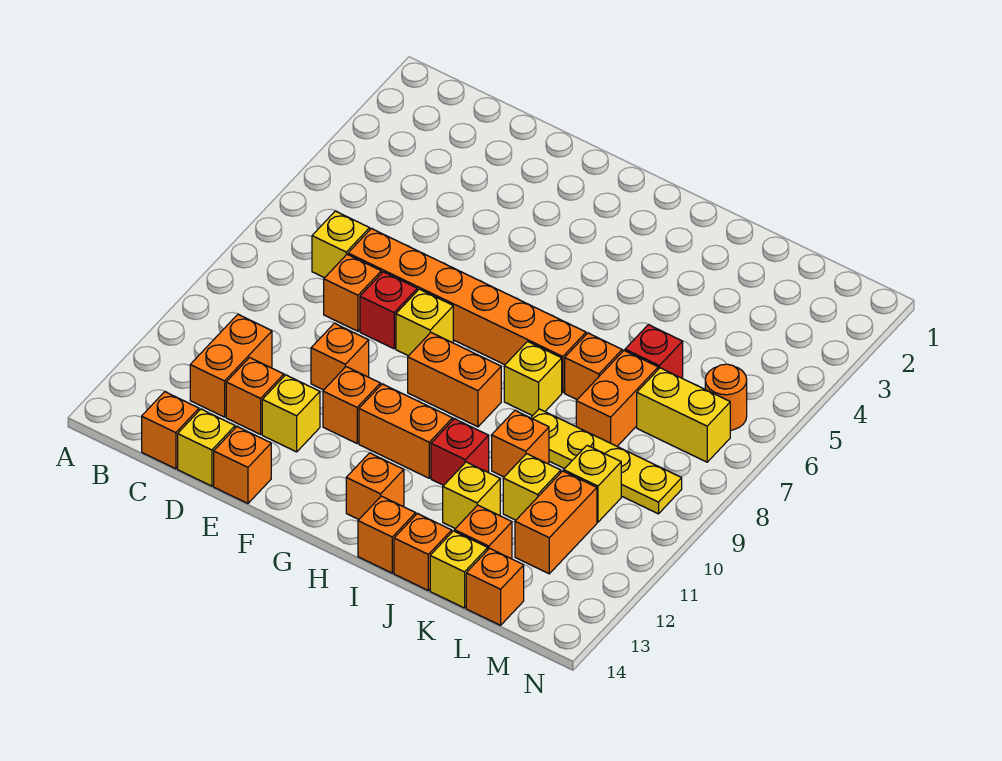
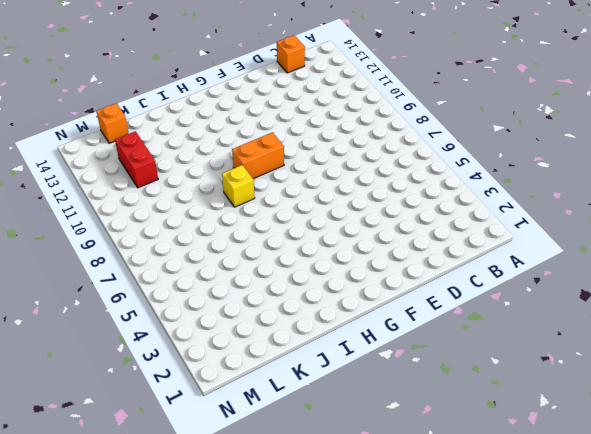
red 1x2 brick [115,131,158,188] -> orange 1x2 brick [515,471,597,574]
none -> yellow 1x1 brick [312,211,370,278]
none -> orange 1x2 brick [190,315,272,417]
none -> orange 1x6 brick [348,229,586,393]
none -> orange 1x1 brick [324,255,381,331]

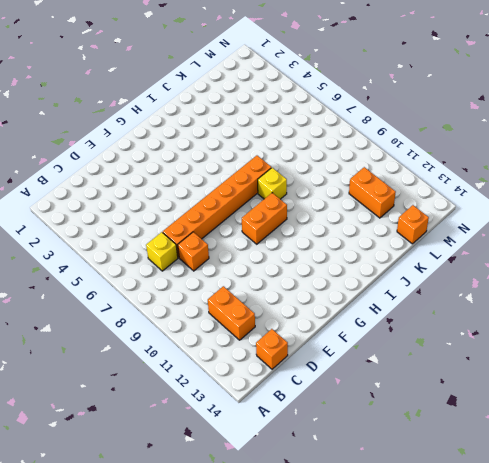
none -> orange 1x1 brick [226,358,284,434]
none -> yellow 1x1 brick [178,409,235,486]
none -> red 1x1 brick [360,272,417,349]
none -> orange 1x1 brick [311,323,369,390]

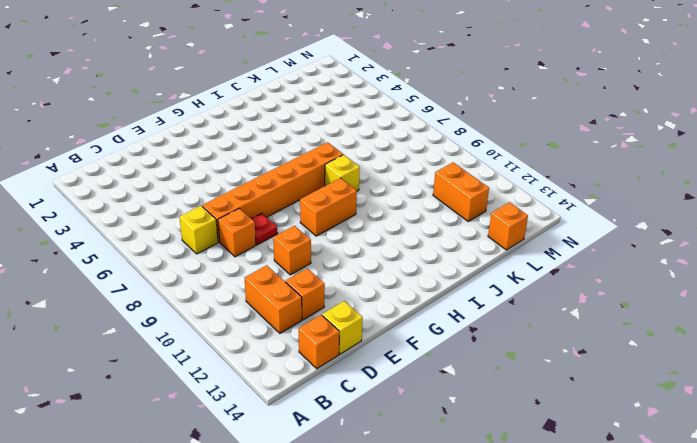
red 1x1 plate [252,213,278,245] -> red 1x1 brick [360,272,417,349]
none -> yellow 1x1 brick [262,375,320,452]
none -> orange 1x1 brick [214,427,271,503]
none -> yellow 1x1 brick [396,289,453,356]
none -> orange 1x1 brick [323,367,380,443]

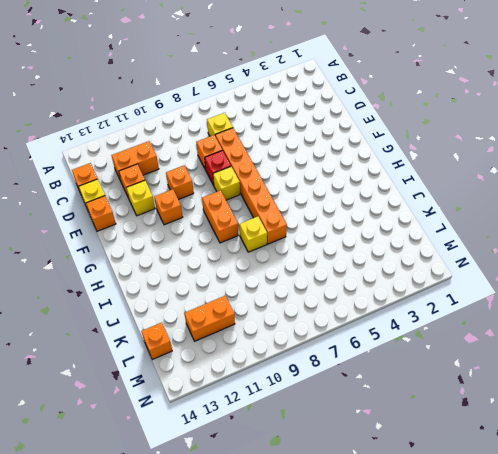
none -> orange 1x2 brick [359,384,453,478]
none -> orange 1x1 brick [346,453,404,519]
none -> red 1x1 brick [431,419,489,485]
none -> orange 1x1 brick [358,496,416,573]

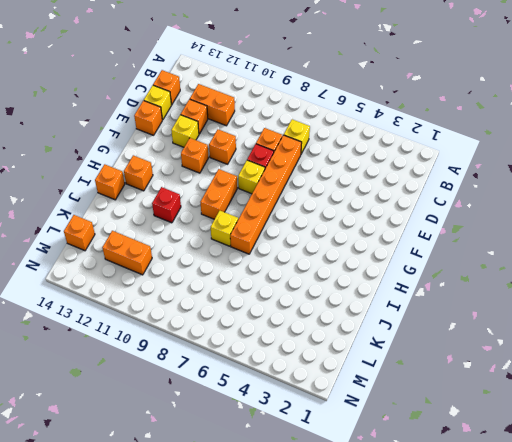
none -> orange 1x2 brick [359,384,453,478]
none -> orange 1x1 brick [565,333,622,399]
none -> yellow 1x4 plate [531,409,682,514]
none -> orange 1x1 brick [492,411,549,477]

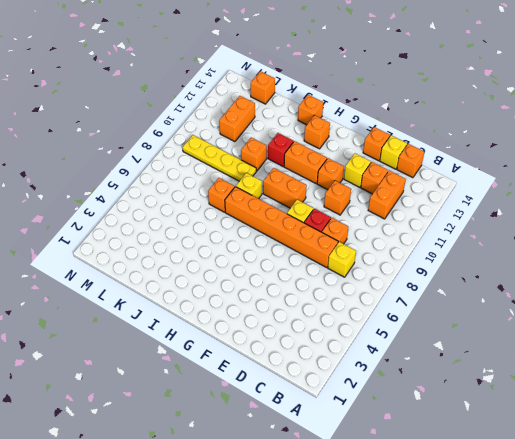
none -> yellow 1x1 brick [443,462,500,529]
none -> orange 1x1 brick [394,514,452,590]
none -> red 1x1 brick [625,325,683,378]
none -> orange 1x2 brick [576,351,658,446]

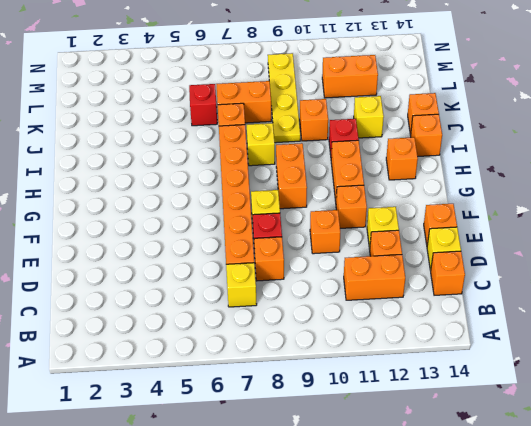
none -> yellow 1x1 brick [503,454,561,520]
none -> orange 1x1 brick [455,505,512,558]
none -> yellow 1x1 brick [430,531,488,608]
none -> yellow 1x2 brick [637,368,730,462]

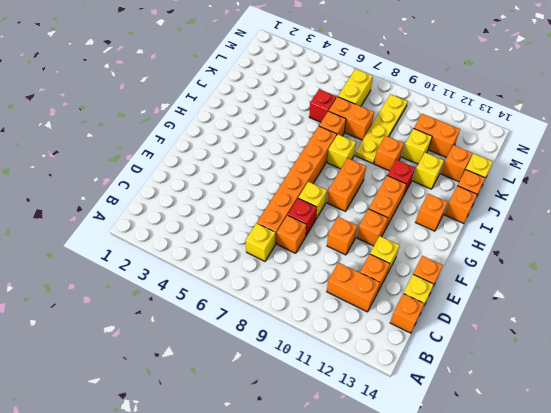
none -> yellow 1x1 brick [564,445,621,522]
none -> orange 1x1 brick [466,548,524,625]
none -> orange 1x1 round brick [705,364,747,430]

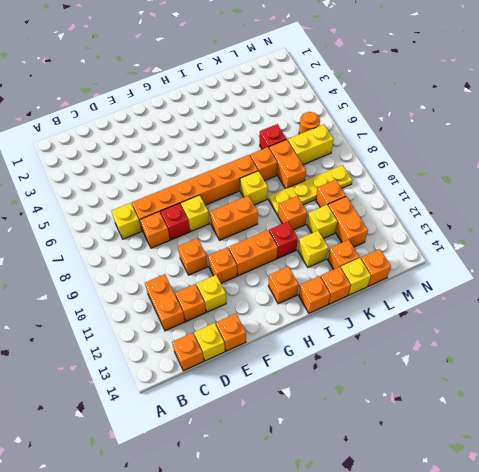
orange 1x1 brick [316,180,346,207] -> yellow 1x1 brick [564,445,621,522]

